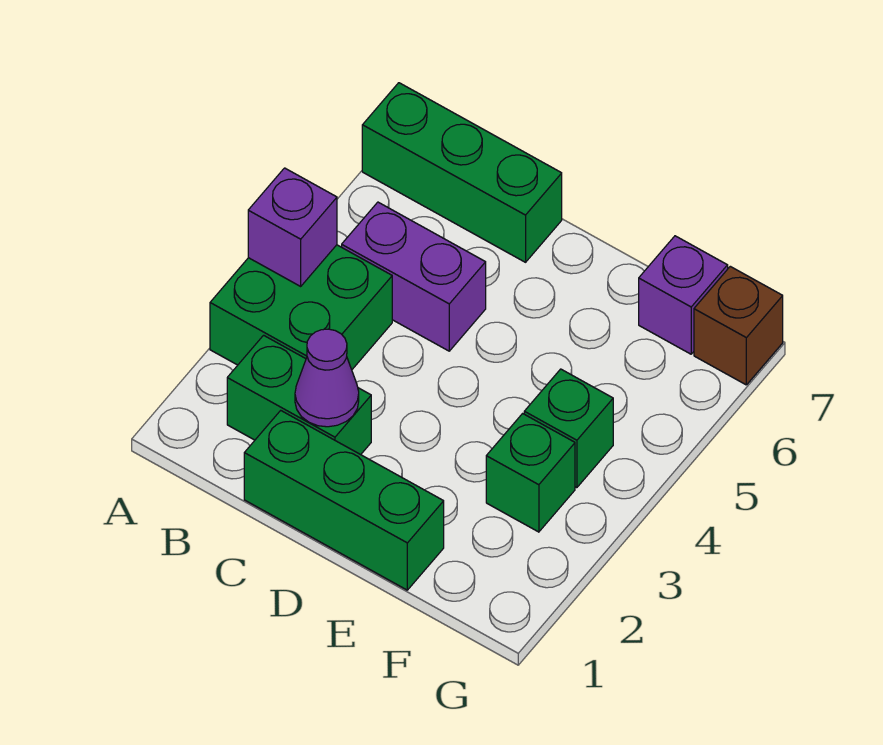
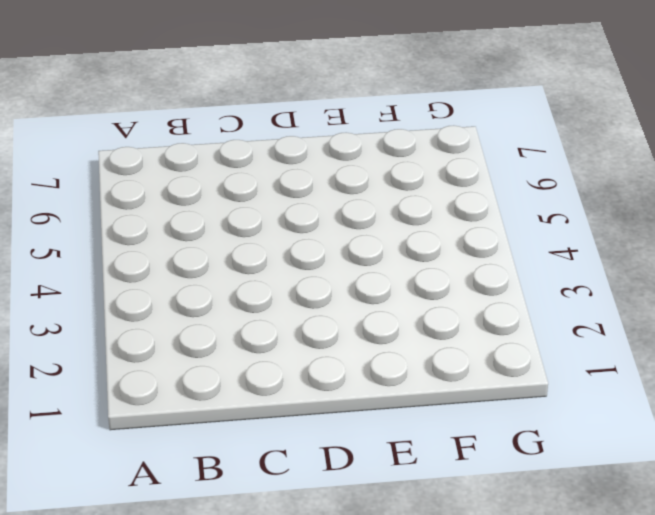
none -> green 2x2 brick [210,245,392,370]
none -> green 1x3 brick [362,83,562,262]

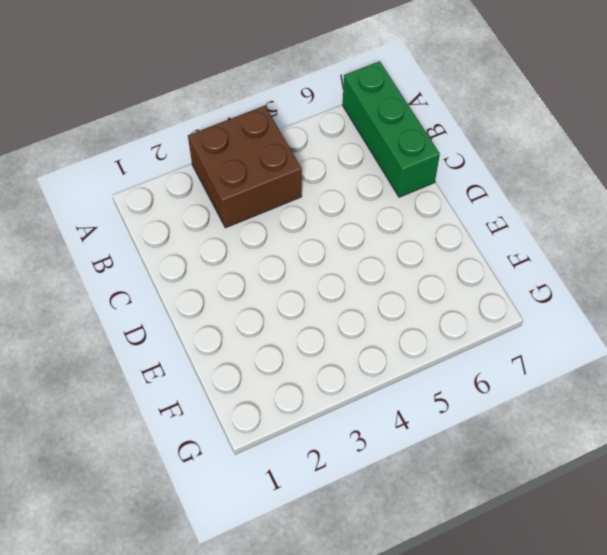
brown 2x2 brick [188,106,302,228] -> green 2x2 brick [210,245,392,370]
none -> green 1x2 brick [227,335,371,455]
none -> purple 1x2 brick [342,202,486,351]

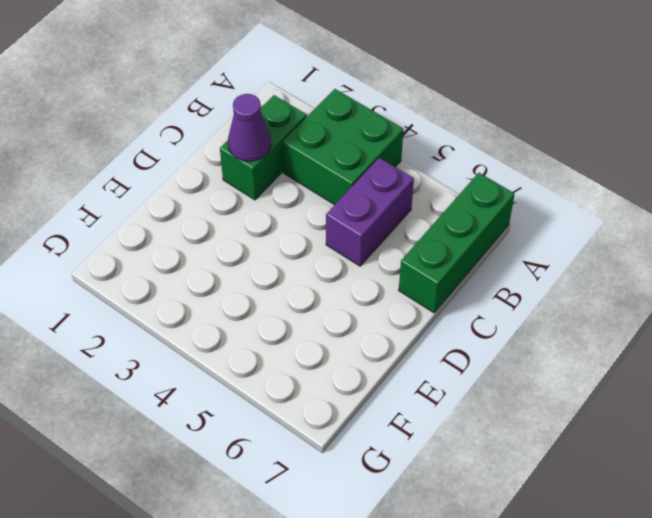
none -> green 1x3 brick [244,411,444,590]
none -> green 1x1 brick [486,414,575,532]

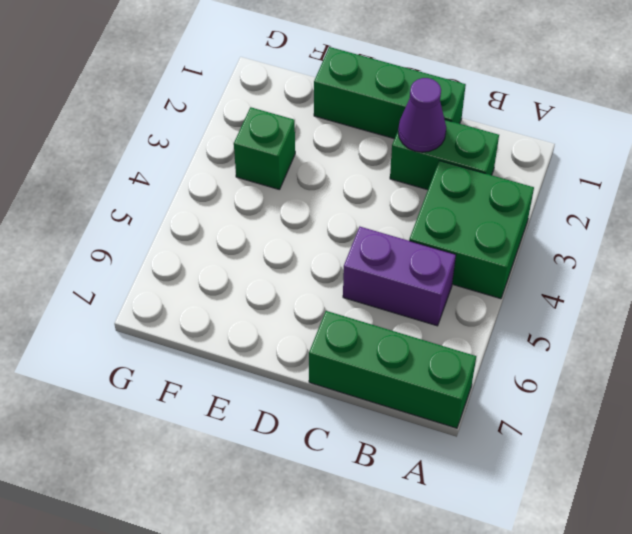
none -> green 1x1 brick [524,369,613,488]
none -> purple 1x1 brick [639,236,728,354]

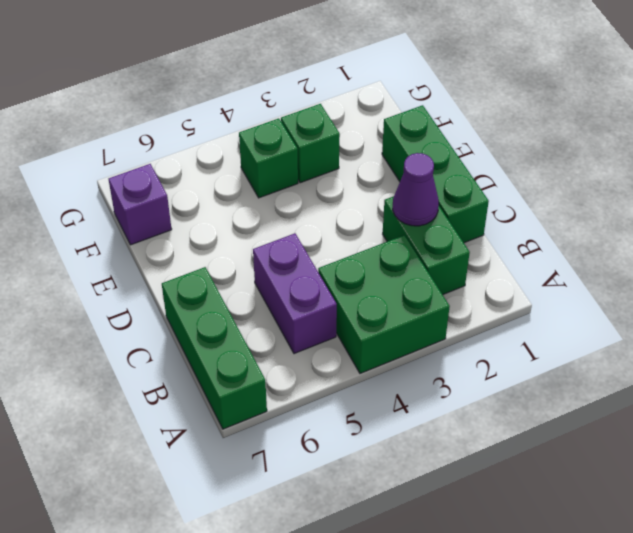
none -> brown 1x1 brick [694,266,783,385]
none -> purple 1x1 brick [248,168,337,286]

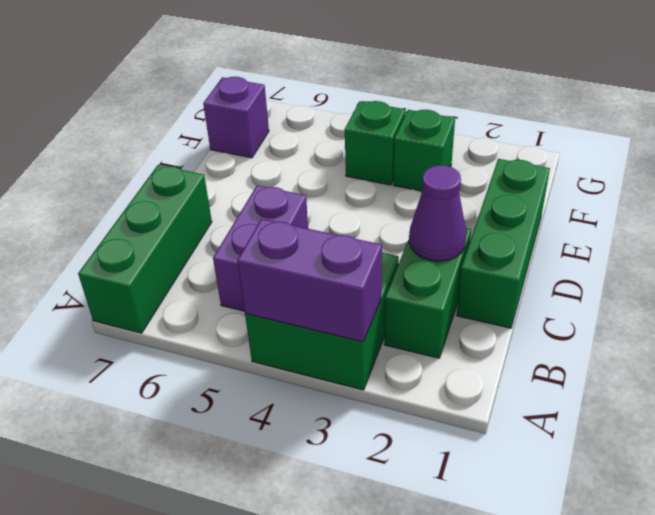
purple 1x2 brick [237,219,382,342] -> purple 1x1 brick [248,168,337,286]
none -> brown 1x1 brick [694,266,783,385]

